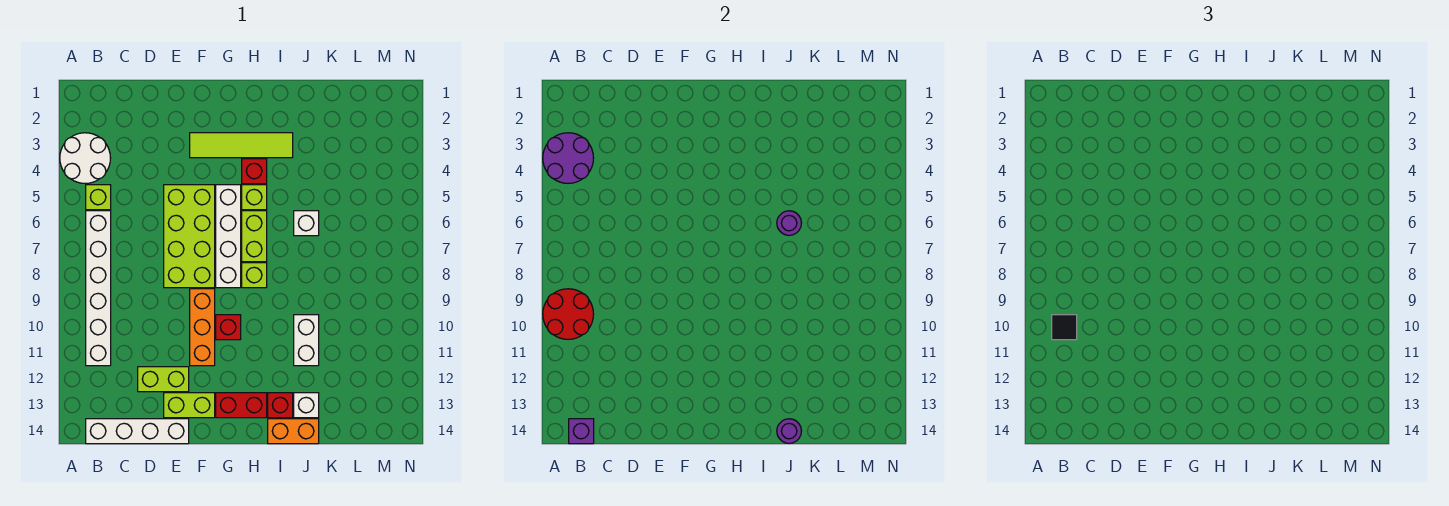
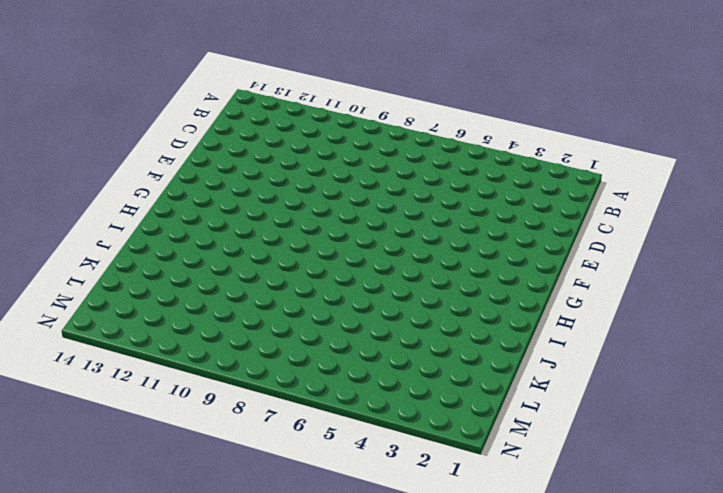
none -> white 2x2 round brick [60,133,111,183]
none -> lime 1x1 brick [86,185,111,210]
none -> white 1x6 brick [86,211,111,366]

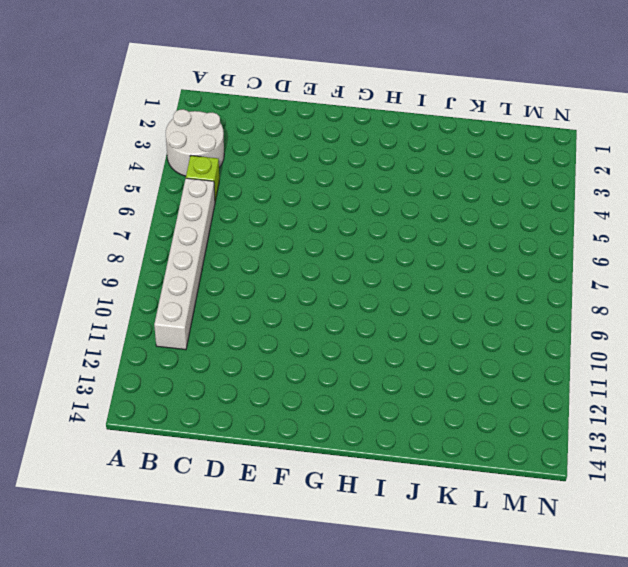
none -> white 1x4 brick [86,419,189,444]
none -> lime 1x2 brick [138,367,189,392]
none -> lime 2x4 brick [164,185,215,288]

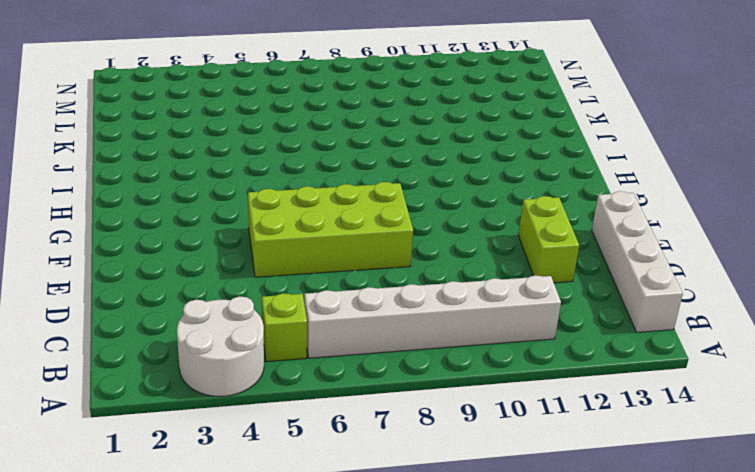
none -> lime 1x2 brick [164,393,215,418]
none -> lime 1x4 tile [190,133,293,158]
none -> orange 1x3 brick [190,289,215,366]

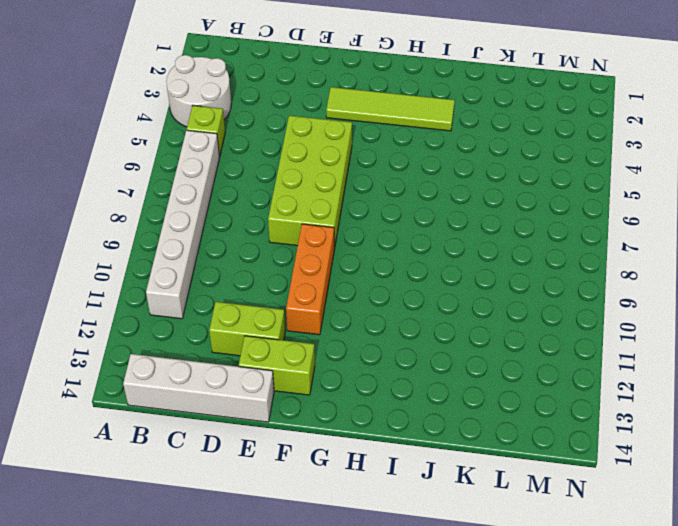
none -> white 1x4 brick [216,185,241,288]
none -> red 1x1 brick [216,315,241,340]
none -> red 1x2 brick [216,393,267,418]

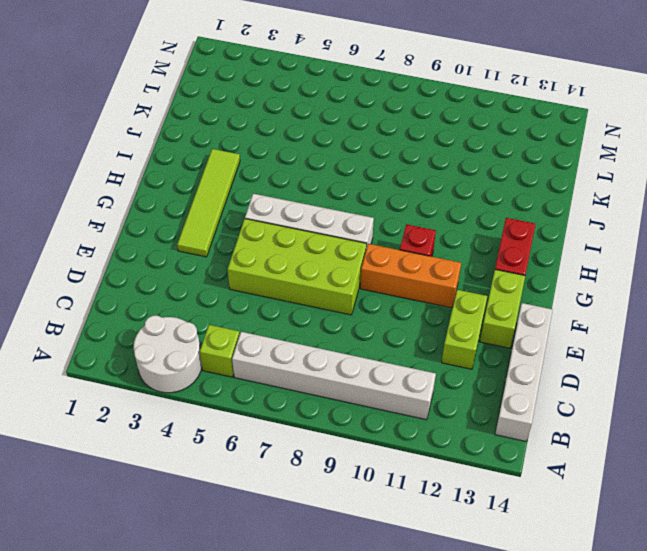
none -> red 1x1 brick [242,159,267,184]
none -> lime 1x1 brick [242,185,267,210]
none -> lime 1x2 brick [242,211,267,262]

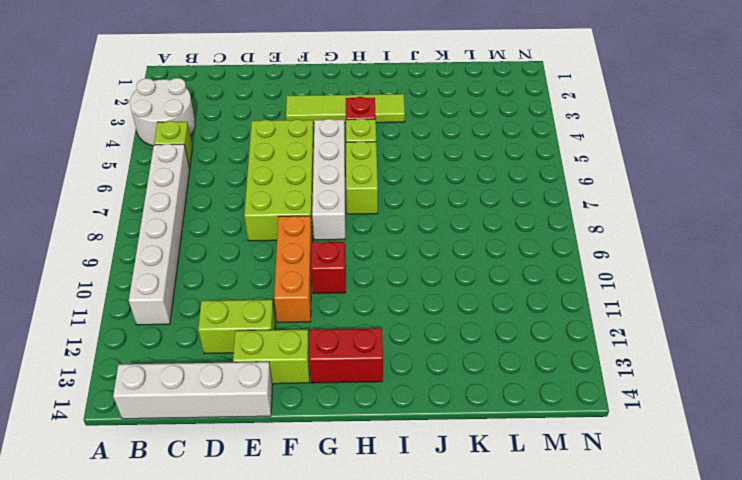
none -> lime 1x1 brick [242,263,267,288]
none -> red 1x1 brick [268,393,293,418]
none -> orange 1x2 brick [268,419,319,444]

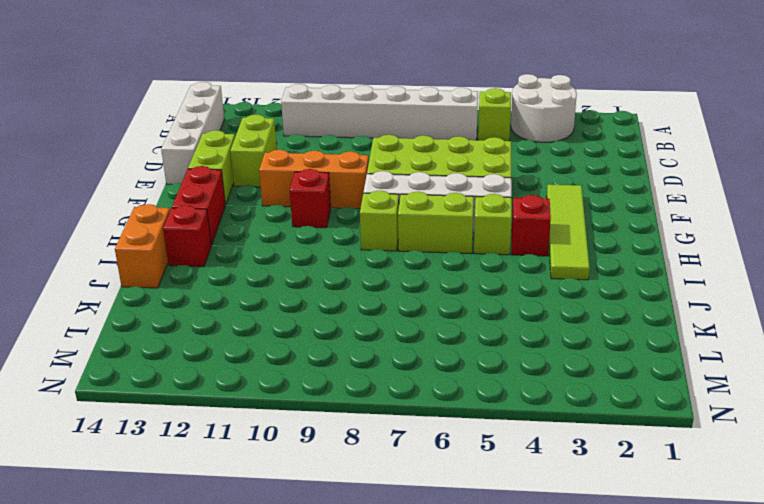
none -> white 1x1 brick [294,211,319,236]
none -> white 1x2 brick [294,315,319,366]
none -> white 1x1 brick [294,393,319,418]

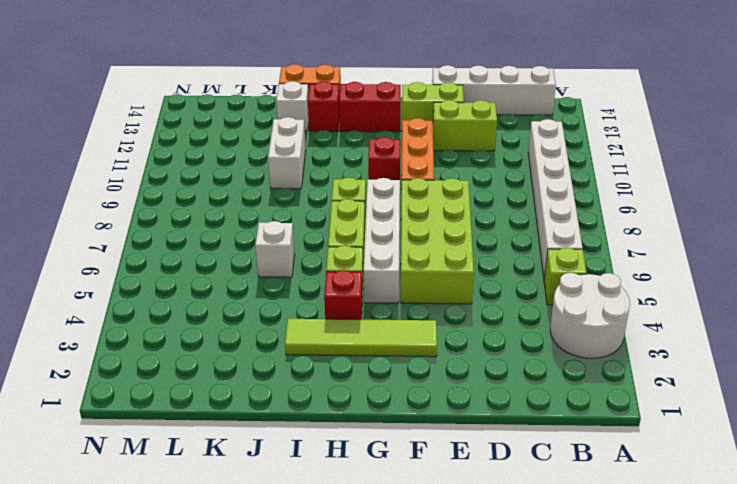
none -> purple 2x2 round brick [543,133,594,183]
none -> red 2x2 round brick [543,289,594,339]
none -> purple 1x1 brick [569,419,594,444]

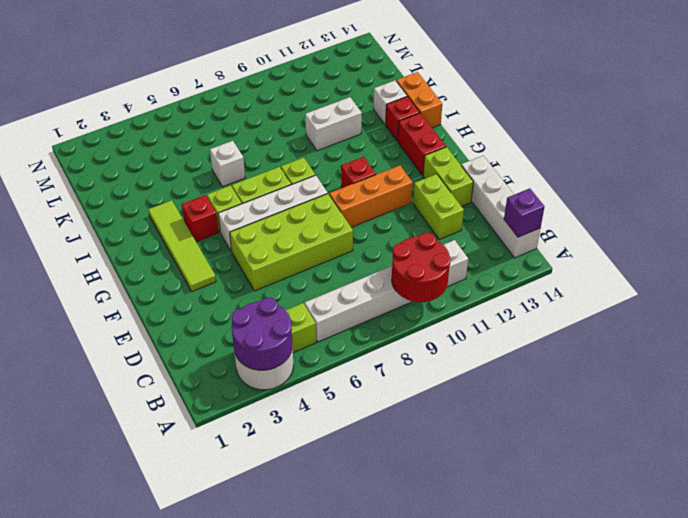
none -> purple 1x1 round brick [777,211,801,235]
none -> purple 1x1 round brick [777,419,801,443]
none -> black 1x1 tile [1052,315,1077,340]

